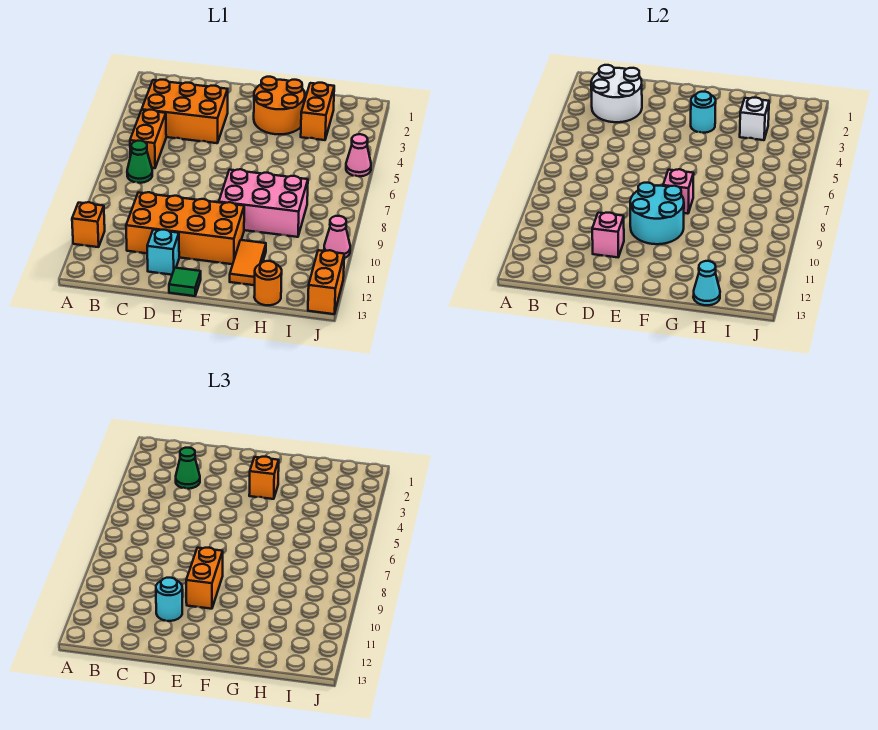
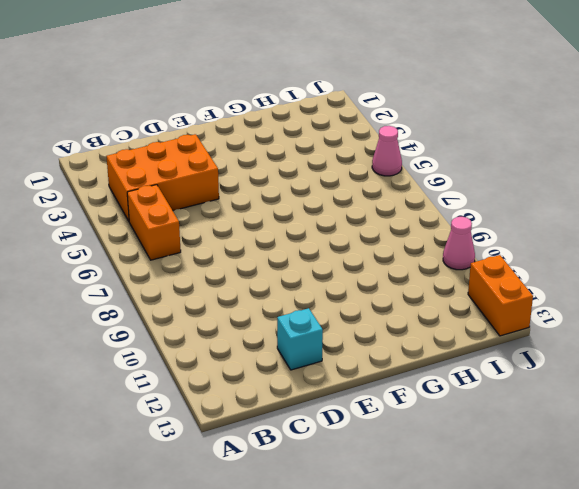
none -> orange 1x1 brick [72,202,105,247]
none -> green 1x1 cone [127,141,152,183]
none -> orange 2x4 brick [126,192,244,264]

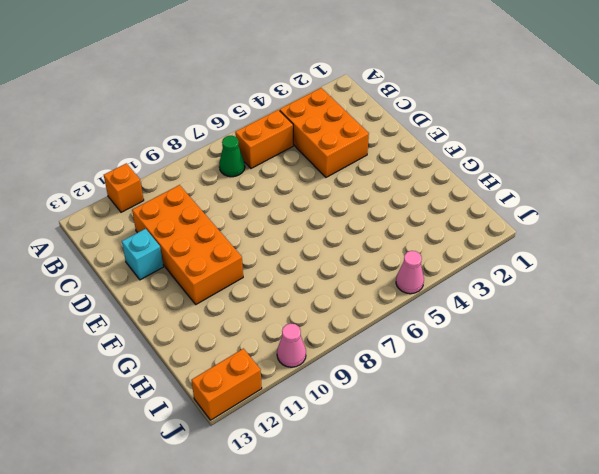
none -> green 1x1 tile [169,268,201,296]
none -> orange 2x2 round brick [254,77,305,134]
none -> pink 2x3 brick [219,169,308,237]

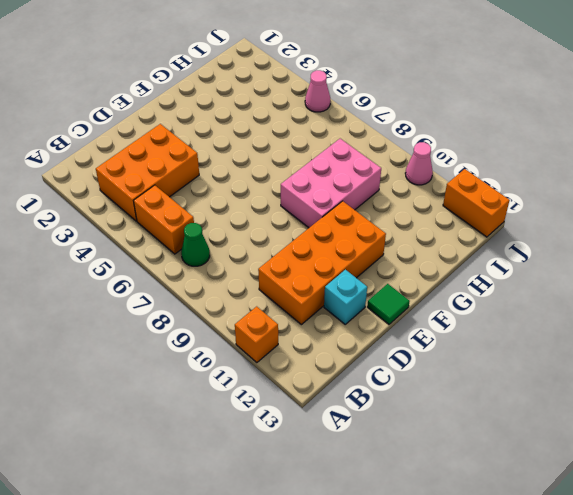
none -> orange 2x2 round brick [254,77,305,134]
none -> orange 1x2 tile [230,240,266,285]
none -> orange 1x2 brick [301,83,334,140]

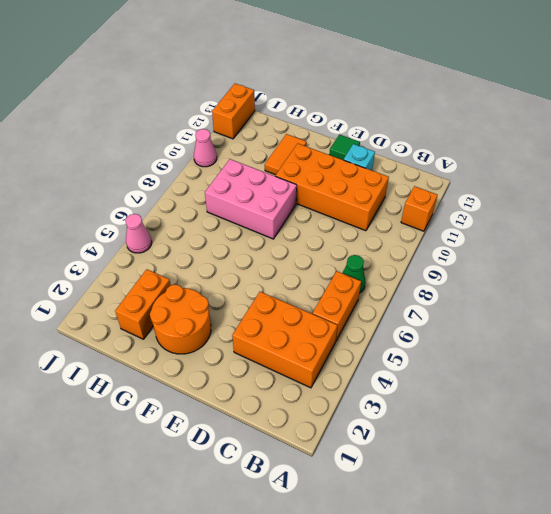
none -> orange 1x1 round brick [254,261,282,305]
none -> white 2x2 round brick [591,65,642,122]
none -> pink 1x1 brick [592,213,624,257]

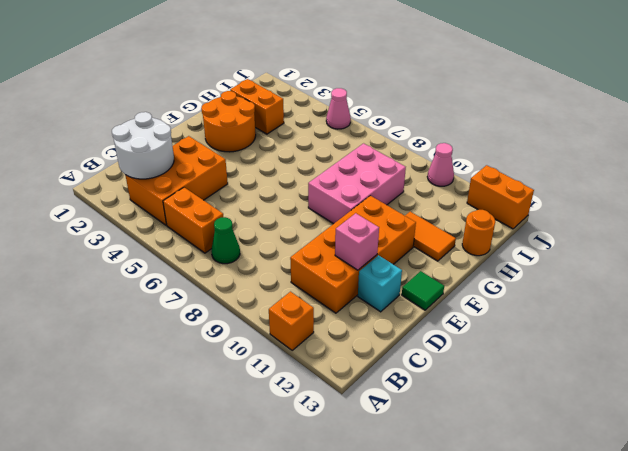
none -> cyan 2x2 round brick [630,183,684,244]
none -> cyan 1x1 round brick [691,92,716,133]
none -> pink 1x1 brick [663,169,694,214]

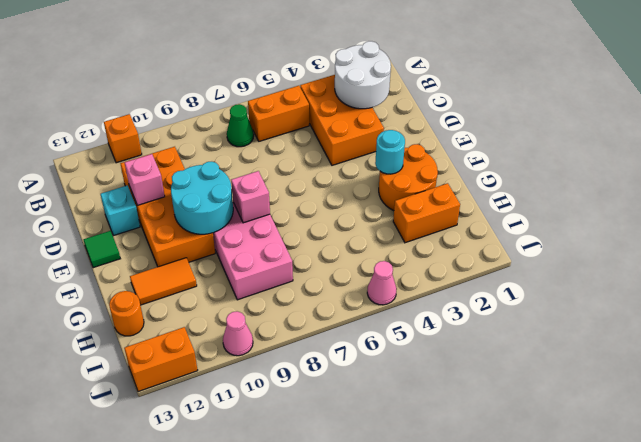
none -> white 1x1 brick [740,98,769,140]
none -> cyan 1x1 cone [693,261,720,305]
none -> green 1x1 cone [176,448,200,489]

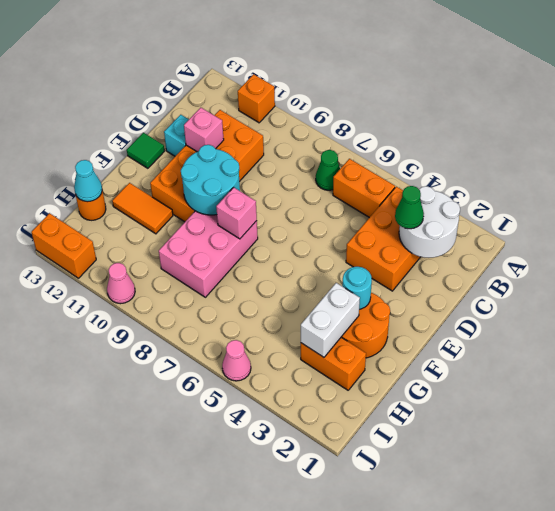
white 1x2 brick [301,283,360,357] -> white 1x1 brick [740,98,769,140]
none -> cyan 1x1 round brick [156,578,182,621]
none -> orange 1x2 brick [186,548,223,609]
none -> orange 1x1 brick [249,457,279,499]

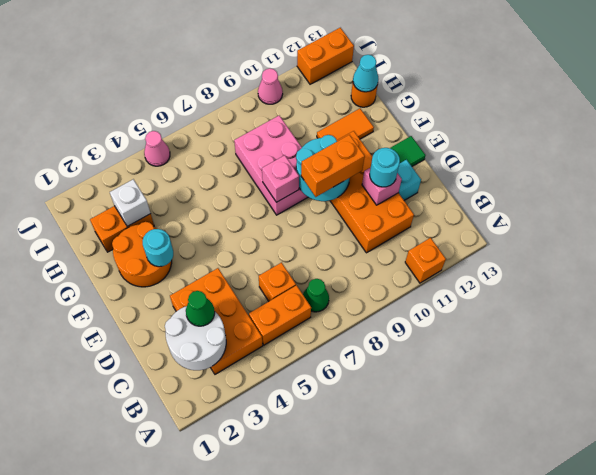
orange 1x1 brick [259,263,296,301] -> orange 1x1 brick moved to [249,457,279,499]

